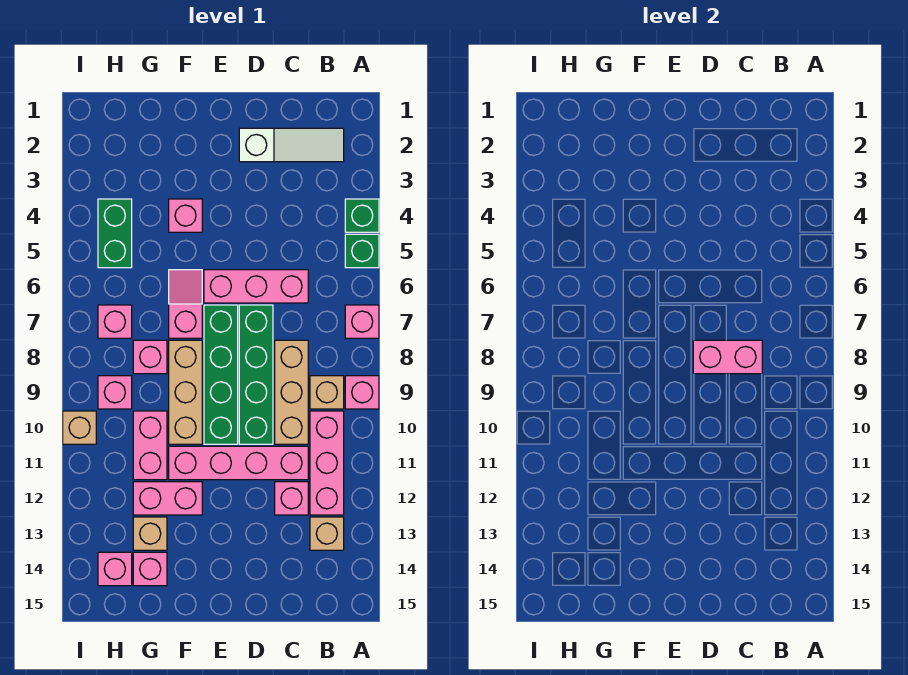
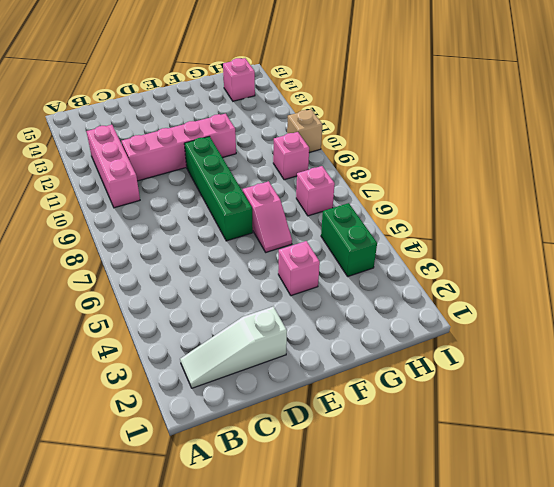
none -> green 1x1 brick [345,199,379,232]
none -> green 1x1 brick [345,234,379,268]
none -> pink 1x1 brick [345,305,379,338]

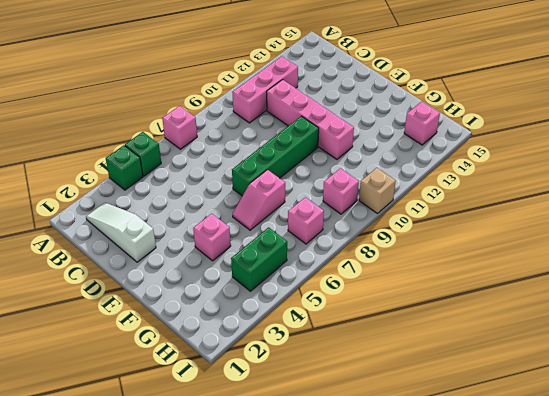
none -> pink 1x1 brick [345,376,379,409]
none -> tan 1x1 brick [310,376,344,409]
none -> tan 1x1 brick [310,517,344,550]

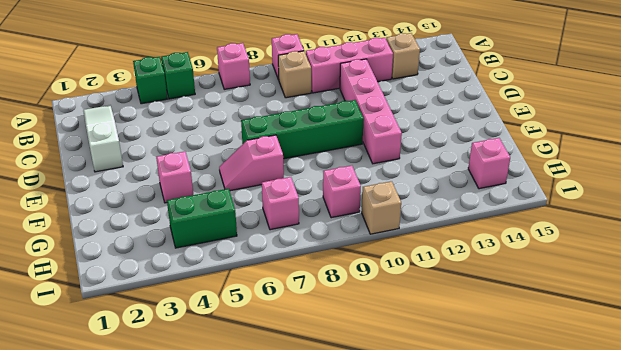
none -> pink 1x3 brick [204,270,308,303]
none -> tan 1x3 brick [275,340,308,444]
none -> pink 1x1 brick [275,482,308,515]

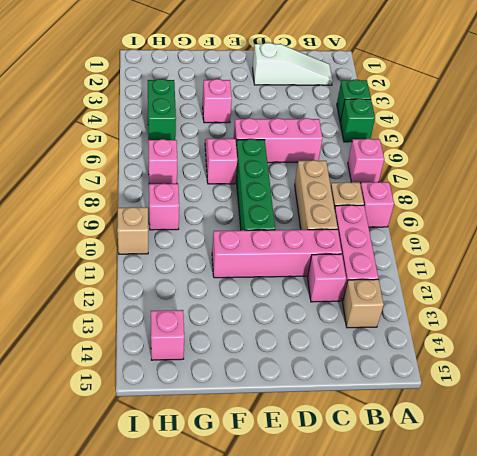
none -> green 1x4 brick [239,305,273,444]
none -> tan 1x3 brick [169,340,202,444]
none -> pink 1x2 brick [133,482,202,515]

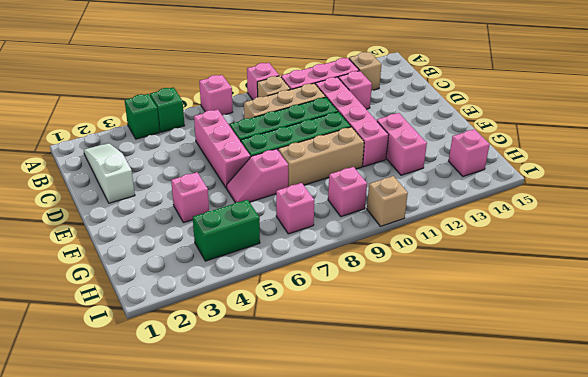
none -> pink 1x1 brick [133,340,167,374]
none -> pink 1x2 brick [133,411,167,480]
none -> tan 1x1 brick [133,517,167,550]

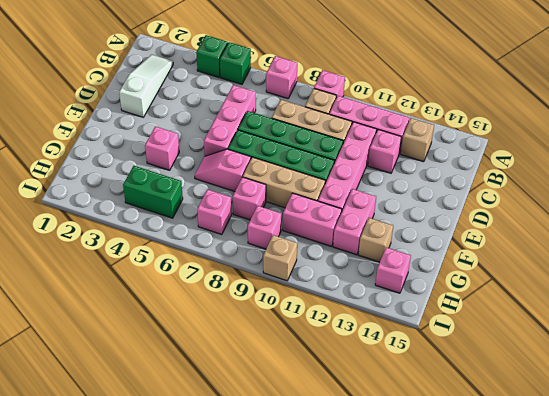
none -> pink 1x1 brick [133,552,167,586]
none -> pink 1x2 brick [693,340,762,374]

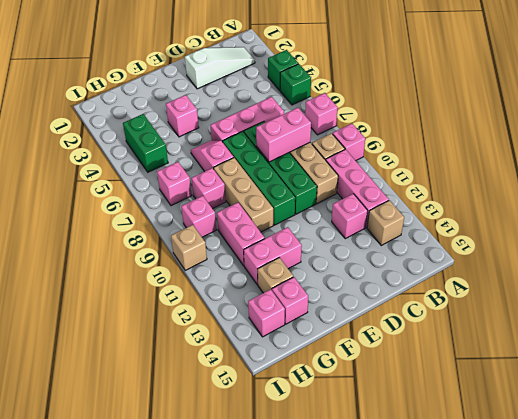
none -> pink 1x4 brick [169,446,308,480]

